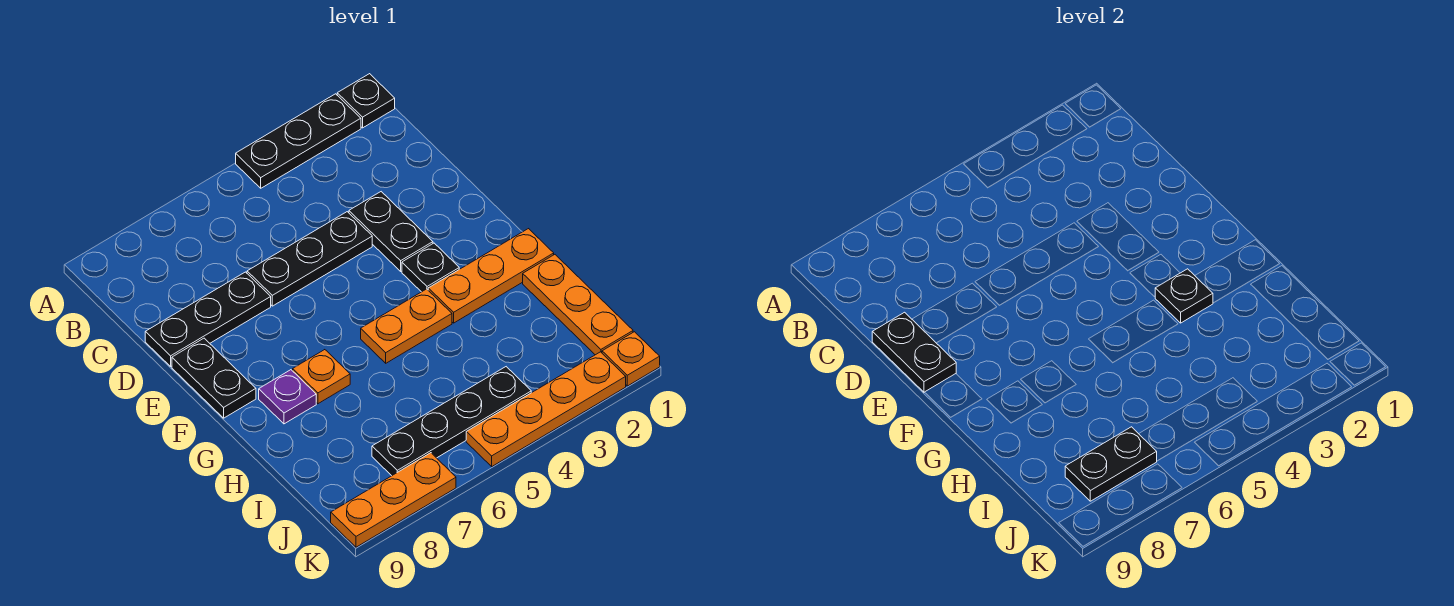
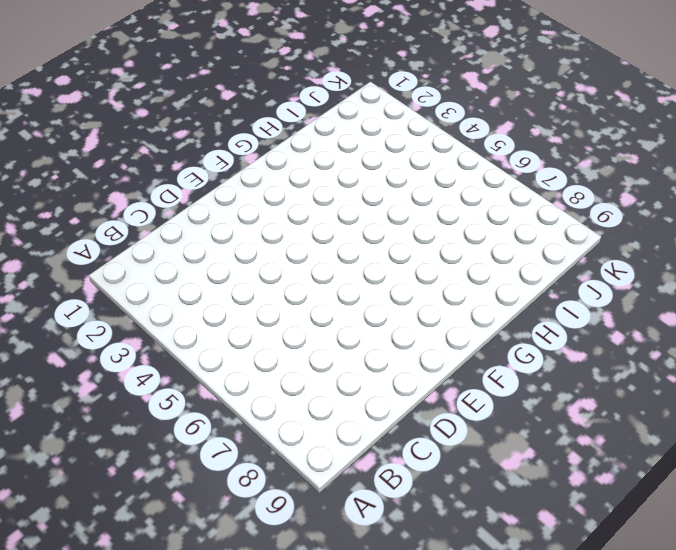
none -> black 1x1 plate [337,74,395,128]
none -> black 1x3 plate [236,94,361,188]
none -> black 1x2 plate [349,192,433,271]

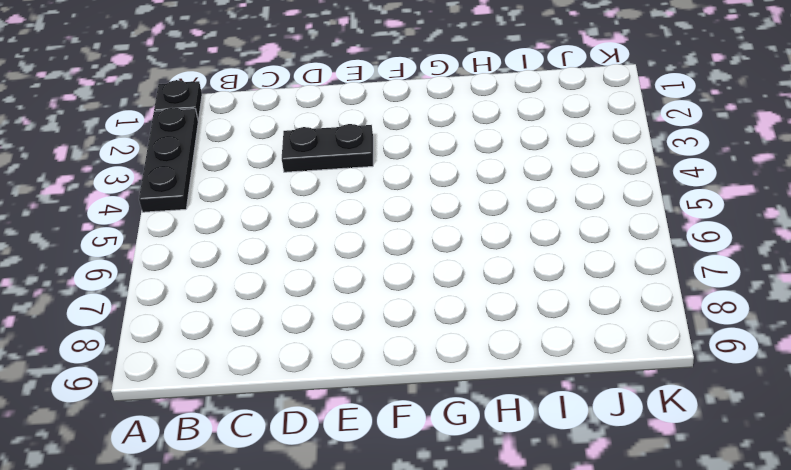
none -> black 1x3 plate [247,212,372,306]
none -> black 1x3 plate [145,272,271,366]
none -> black 1x2 plate [172,338,256,418]

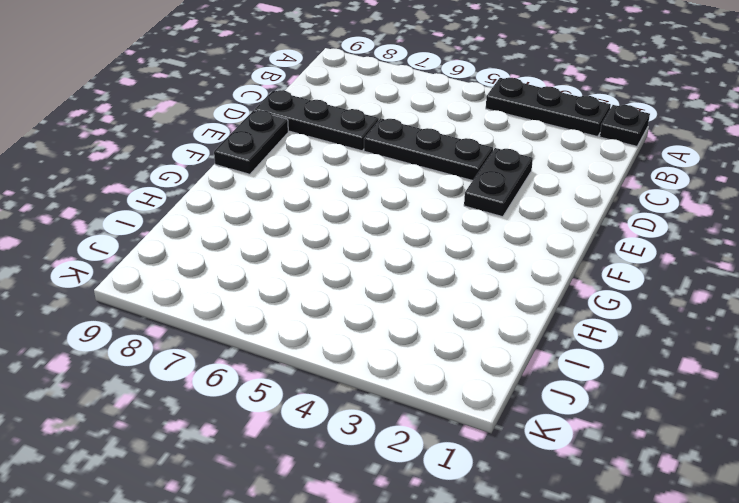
none -> black 1x1 plate [402,243,459,292]
none -> orange 1x3 plate [428,229,554,323]
none -> orange 1x2 plate [361,289,452,363]

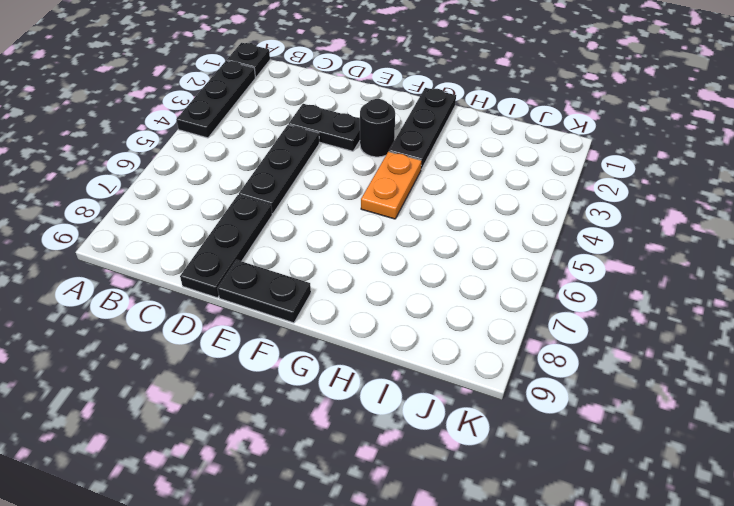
black 1x1 round brick [360,99,395,157] -> black 1x1 plate [402,243,459,292]
black 1x3 plate [389,88,456,169] -> orange 1x3 plate [428,229,554,323]
none -> orange 1x1 plate [293,350,350,404]
none -> purple 1x1 plate [259,370,316,424]
none -> orange 1x3 plate [523,255,633,355]

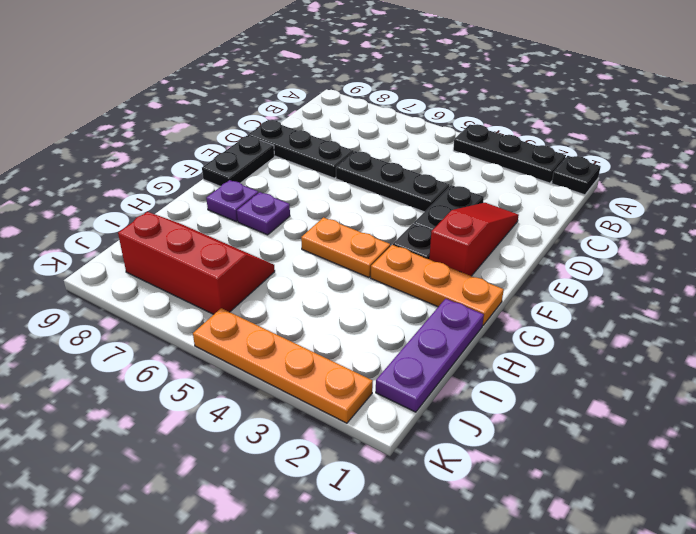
red 1x3 slope [429,203,519,276] -> none
purple 1x1 plate [237,192,290,235] -> orange 1x1 plate [293,350,350,404]
purple 1x3 plate [376,299,484,412] -> orange 1x3 plate [523,255,633,355]
red 2x3 slope [118,212,275,314] -> black 1x4 plate [372,367,531,476]
none -> orange 1x1 plate [602,332,660,386]
none -> orange 1x3 plate [331,453,456,547]
none -> black 1x2 plate [872,312,956,392]

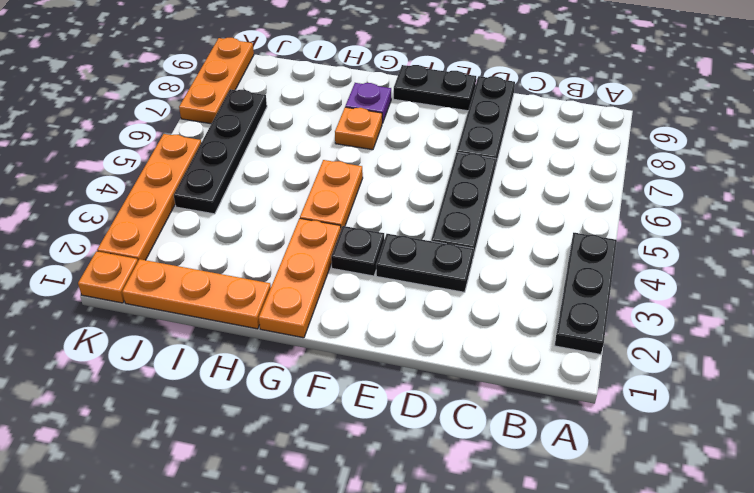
none -> black 1x1 plate [337,74,395,128]
none -> black 1x2 plate [872,312,956,392]
none -> black 1x1 plate [1155,269,1213,323]

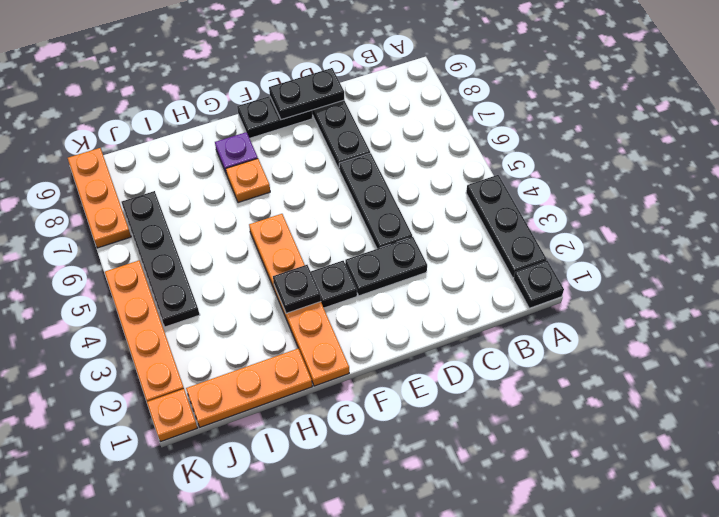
none -> black 1x2 plate [1065,427,1157,501]

